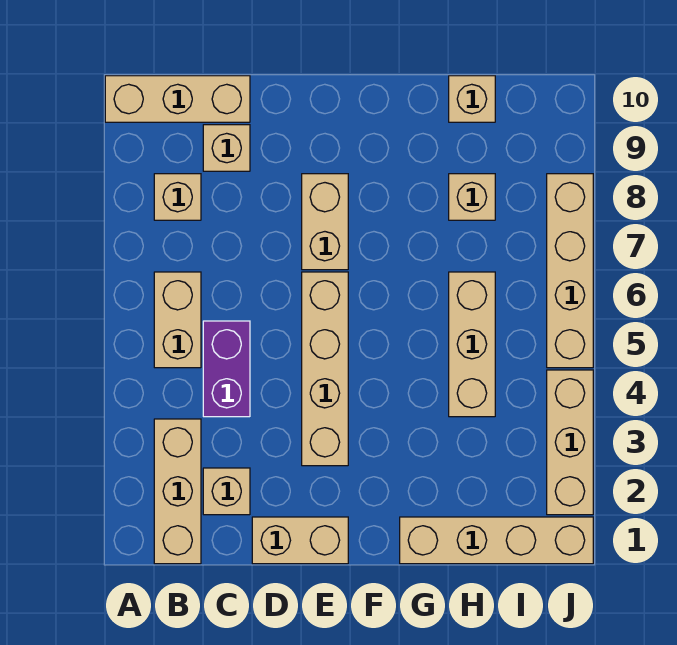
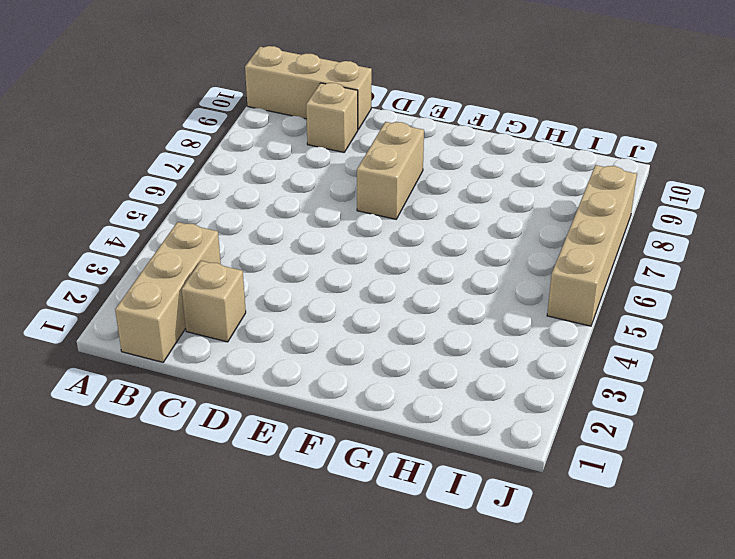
none -> tan 1x2 brick [154,272,201,368]
none -> tan 1x1 brick [154,174,201,220]
none -> purple 1x2 brick [203,321,250,417]

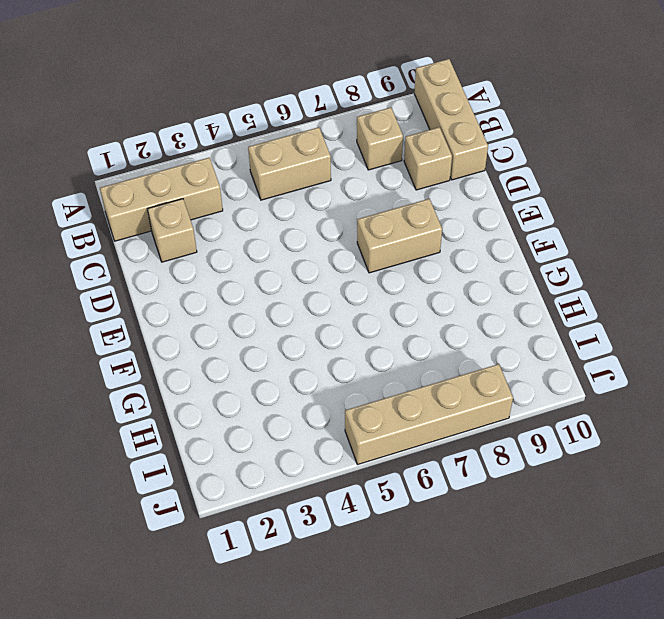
none -> purple 1x2 brick [203,321,250,417]
none -> tan 1x2 brick [252,517,348,564]
none -> tan 1x4 brick [302,272,348,466]

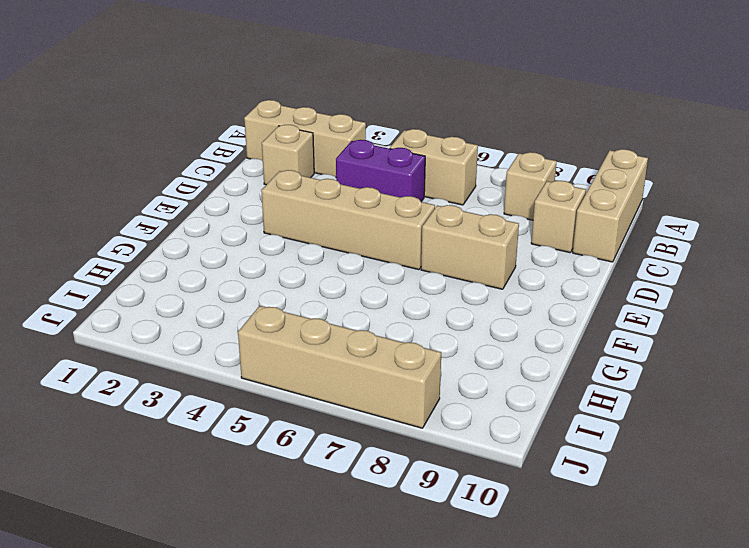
none -> tan 1x2 brick [252,517,348,564]
none -> tan 1x4 brick [400,517,593,564]
none -> tan 1x3 brick [449,272,495,417]

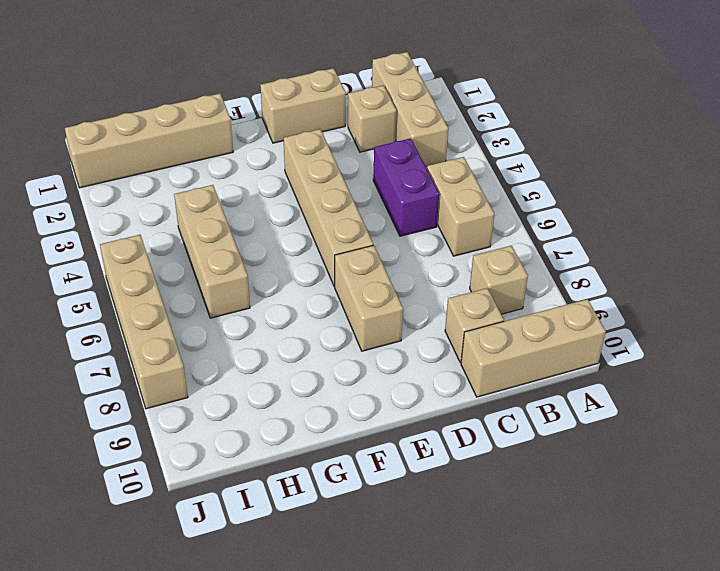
none -> tan 1x1 brick [449,174,495,220]
none -> tan 1x1 brick [449,76,495,122]
none -> tan 1x3 brick [547,370,593,515]

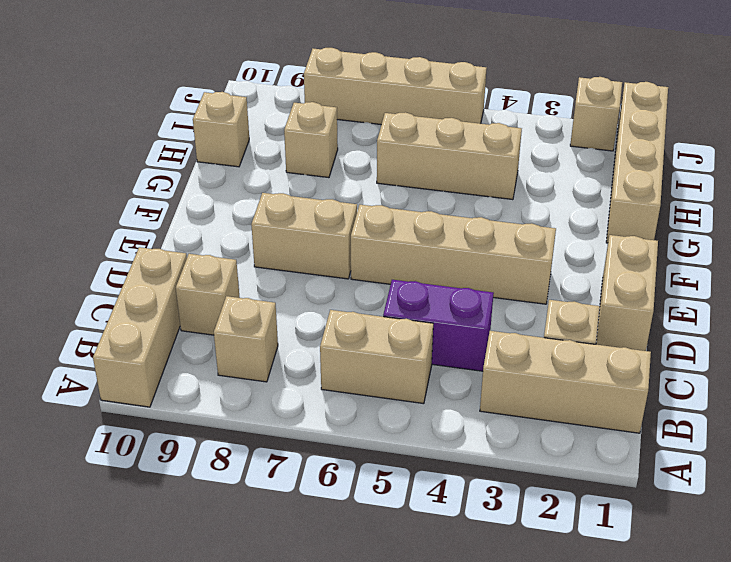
tan 1x1 brick [570,77,622,151] -> tan 1x3 brick [547,370,593,515]

